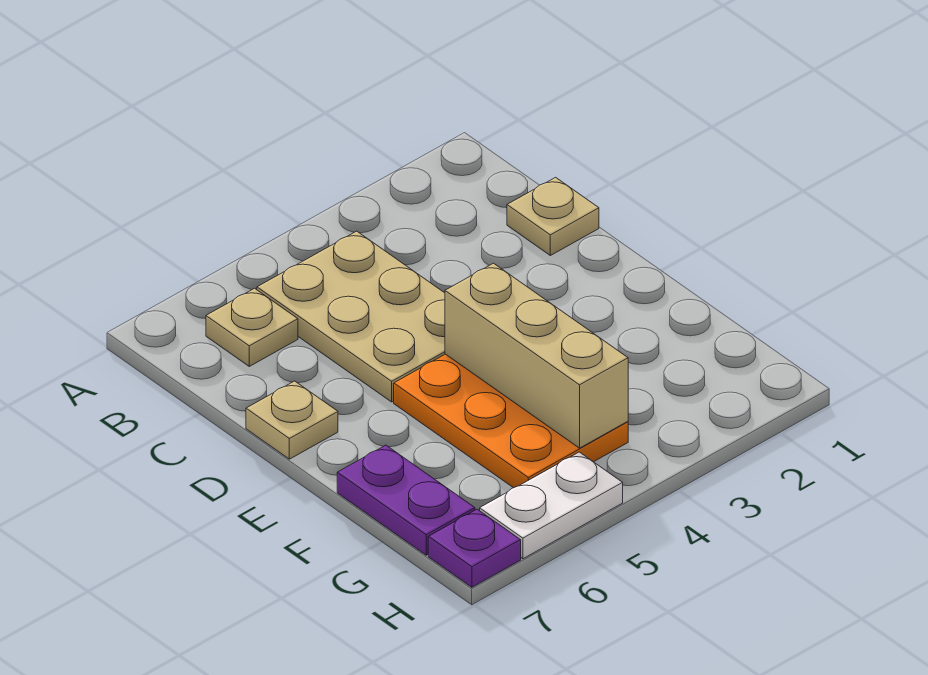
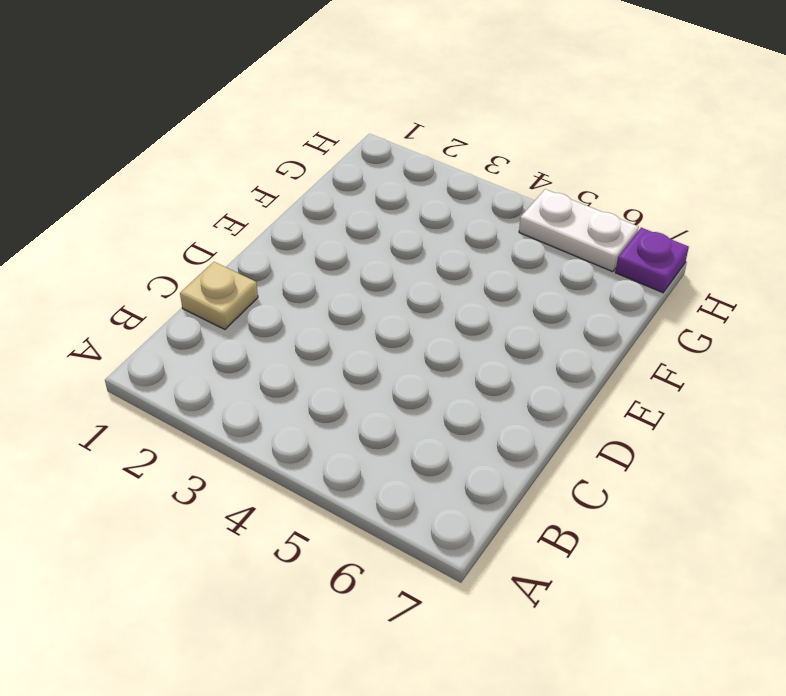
none -> tan 2x3 plate [257,231,445,402]
none -> tan 1x1 plate [206,288,298,366]

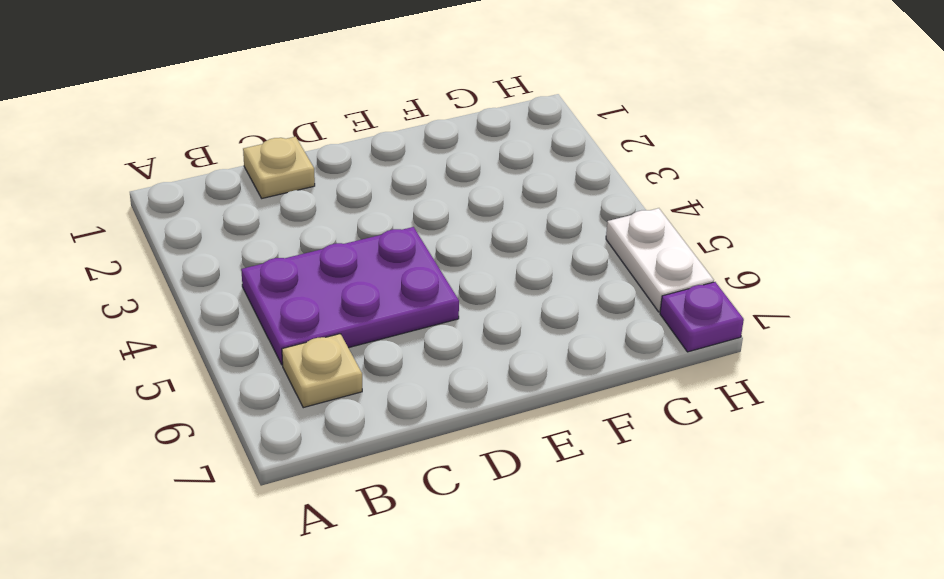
purple 2x3 plate [241,227,459,365] -> tan 2x3 plate [257,231,445,402]
none -> tan 1x1 plate [246,381,338,459]
none -> orange 2x3 plate [394,354,628,488]

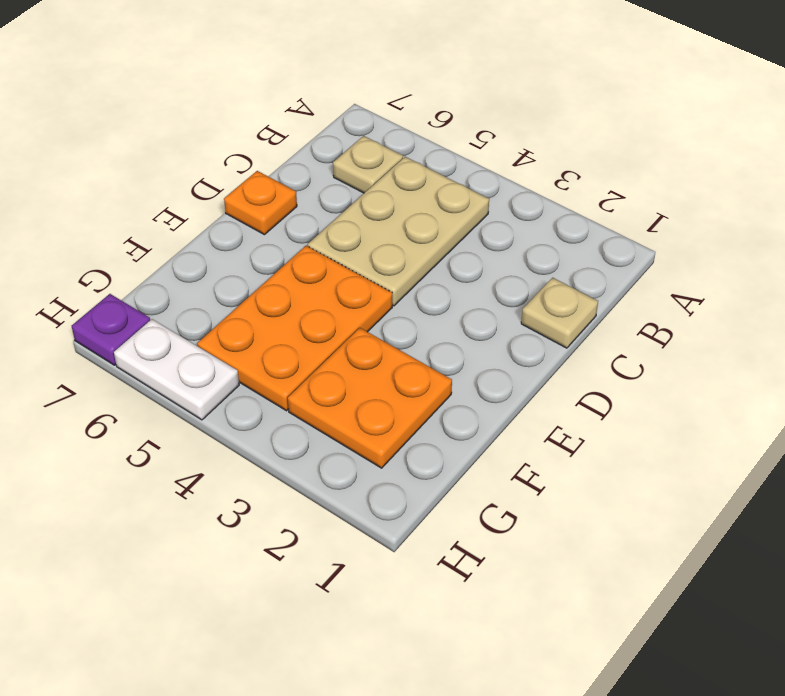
orange 1x1 plate [224,171,297,235] -> tan 1x1 plate [246,381,338,459]
orange 2x2 plate [288,328,452,468] -> none
none -> purple 1x2 plate [337,445,475,555]
none -> tan 1x3 brick [445,263,628,448]

